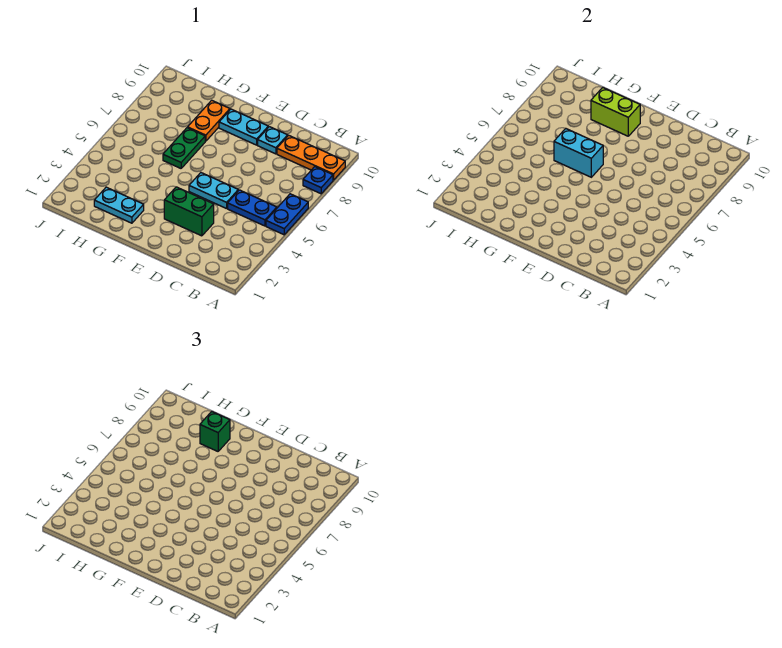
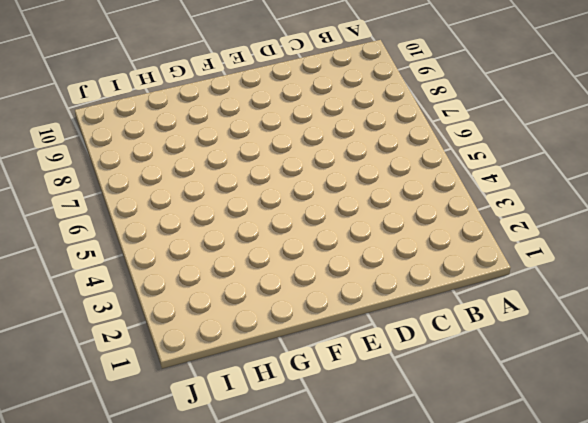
none -> blue 1x2 plate [266,194,308,235]
none -> blue 1x1 plate [303,167,333,194]
none -> orange 1x3 plate [277,135,345,180]

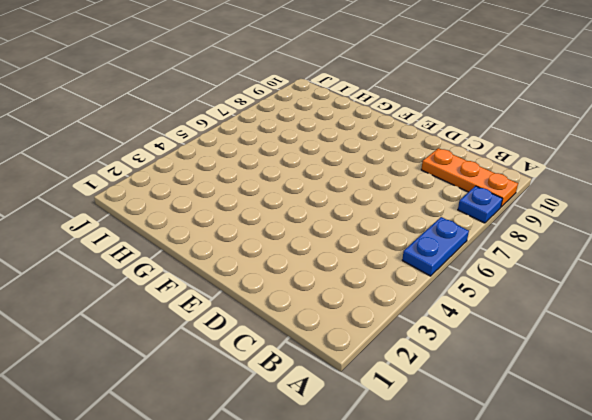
none -> blue 1x2 plate [228,190,277,226]
none -> green 1x2 brick [164,187,214,236]
none -> cyan 1x2 plate [189,173,238,209]

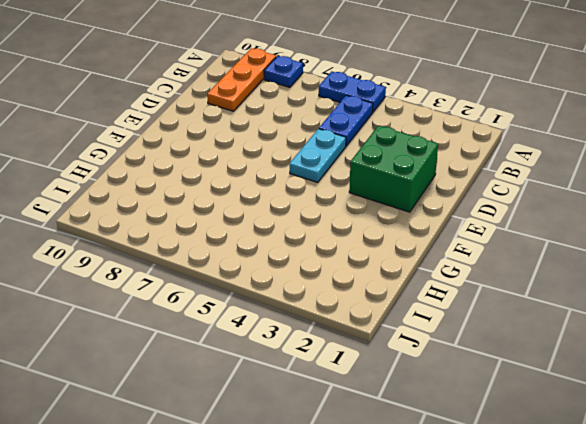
green 2x2 brick [349,126,438,212] -> green 1x2 brick [164,187,214,236]
none -> cyan 1x1 plate [258,127,288,154]
none -> cyan 1x2 plate [219,109,268,145]
none -> cyan 1x2 plate [94,187,144,223]

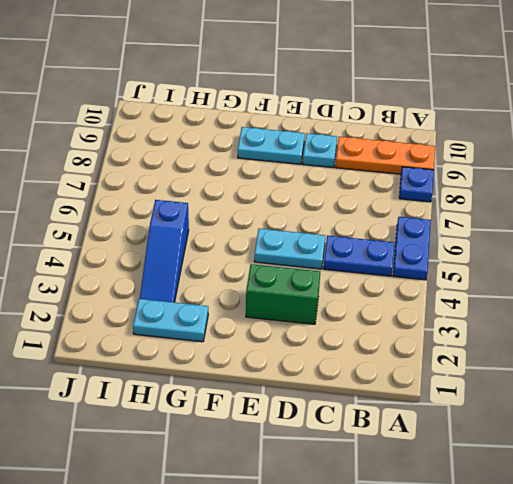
blue 1x3 slope [140,200,189,302] -> none
none -> green 1x2 plate [163,128,205,168]
none -> orange 1x2 plate [188,100,230,141]
none -> cyan 1x2 brick [554,129,603,177]

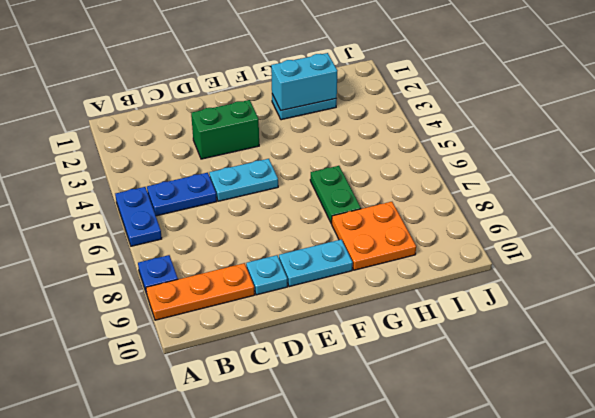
cyan 1x2 brick [271,53,337,111] -> cyan 1x2 brick moved to [554,129,603,177]
orange 2x2 plate [332,202,416,270] -> orange 1x2 plate [188,100,230,141]
none -> lime 1x2 brick [591,87,640,136]
none -> green 1x1 brick [200,411,230,451]

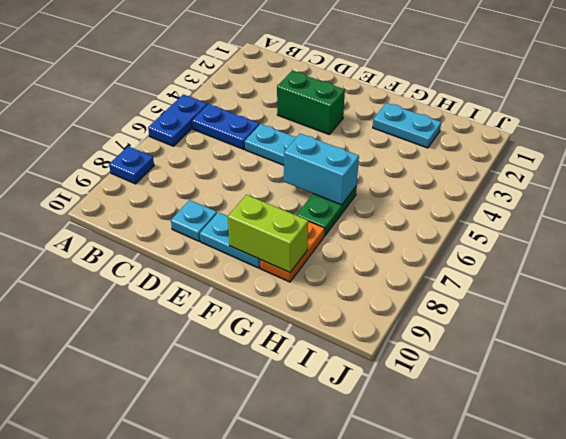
none -> orange 1x3 plate [277,135,345,180]
none -> green 1x1 brick [200,411,230,451]

